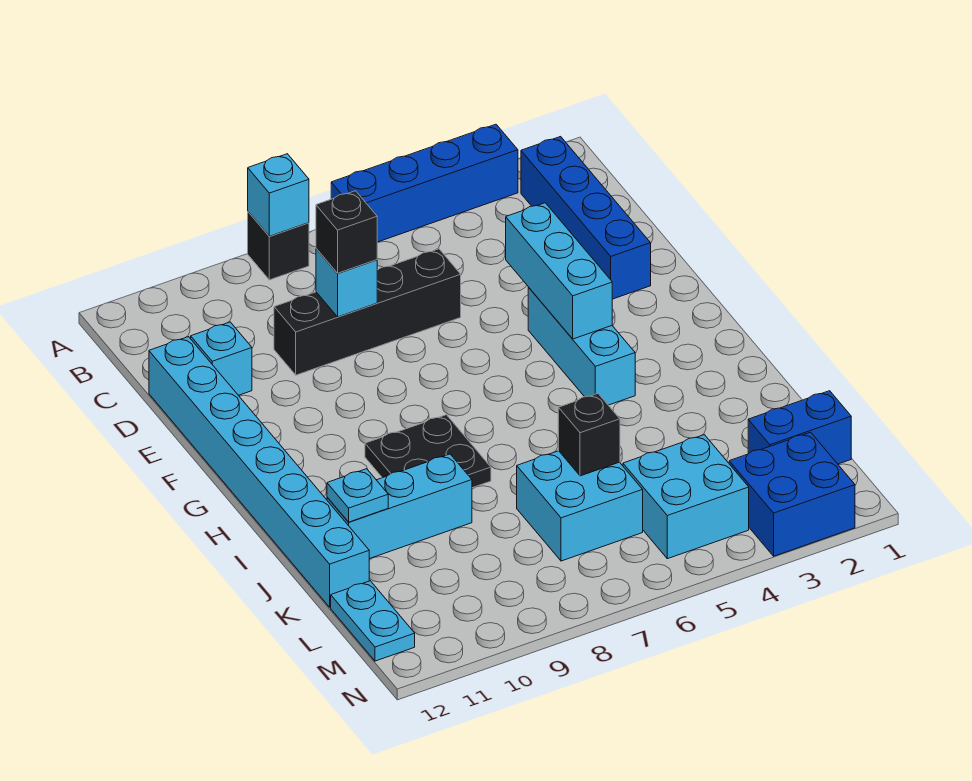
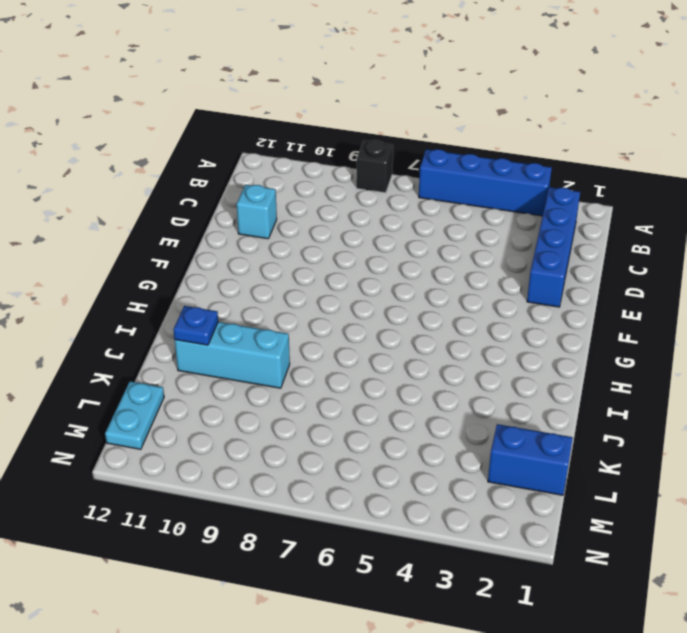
blue 1x1 plate [173,306,218,345] -> cyan 1x1 plate [327,469,388,522]
none -> black 1x4 brick [274,249,461,375]
none -> cyan 1x8 brick [149,337,369,607]
none -> cyan 1x3 brick [528,287,635,405]

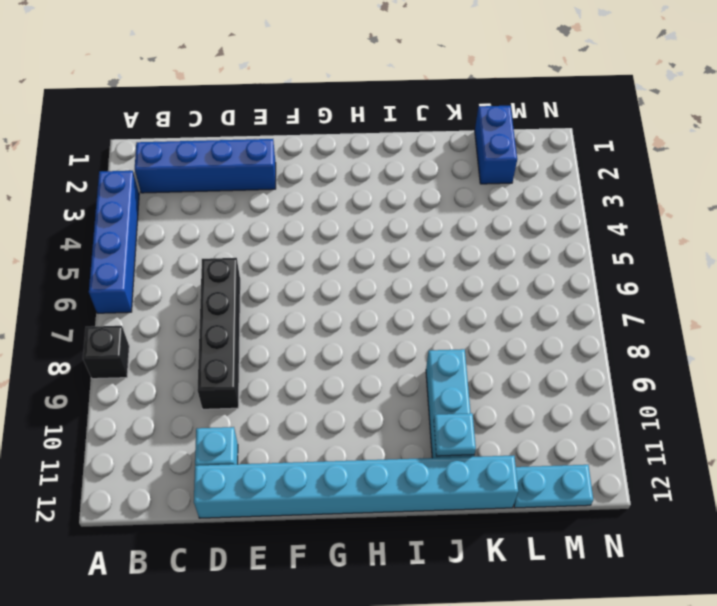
none -> cyan 1x3 brick [528,287,635,405]
none -> black 2x2 plate [365,415,491,488]
none -> cyan 2x2 brick [517,451,643,561]

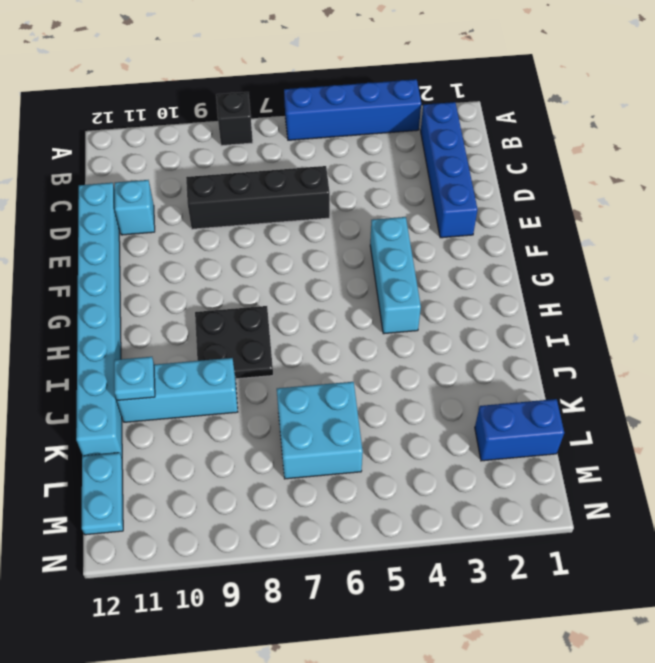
none -> cyan 2x2 brick [623,435,749,559]
none -> blue 2x2 brick [729,432,855,556]
none -> cyan 1x1 brick [248,154,309,236]

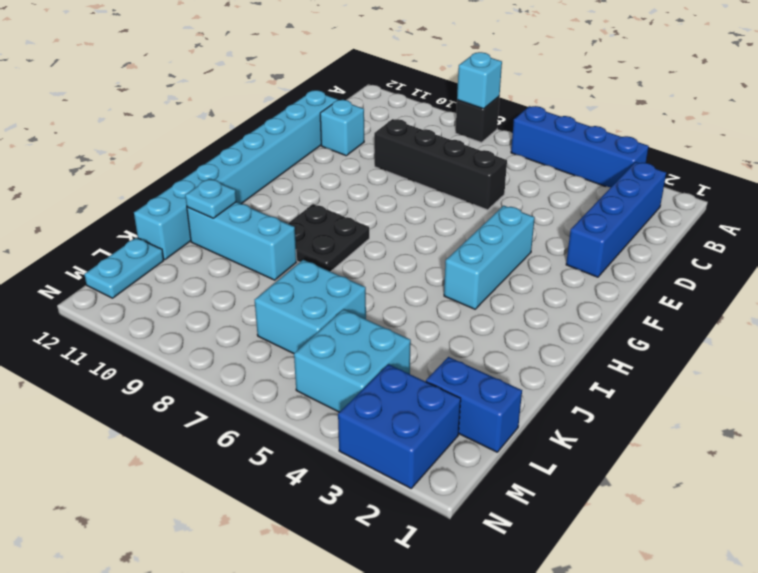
none -> cyan 1x1 brick [316,249,377,317]
none -> cyan 1x3 brick [506,203,612,339]
none -> black 1x1 brick [558,394,620,476]

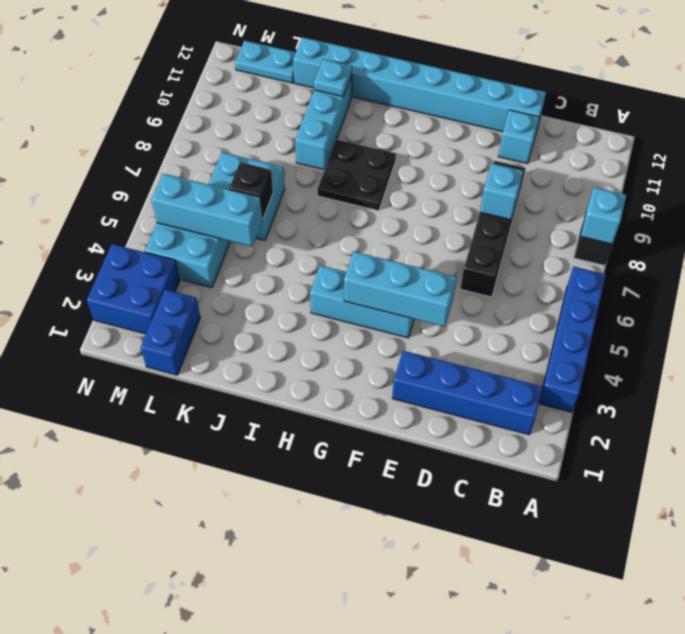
cyan 1x3 brick [151,174,263,246] -> none
none -> black 1x1 brick [316,191,377,273]

